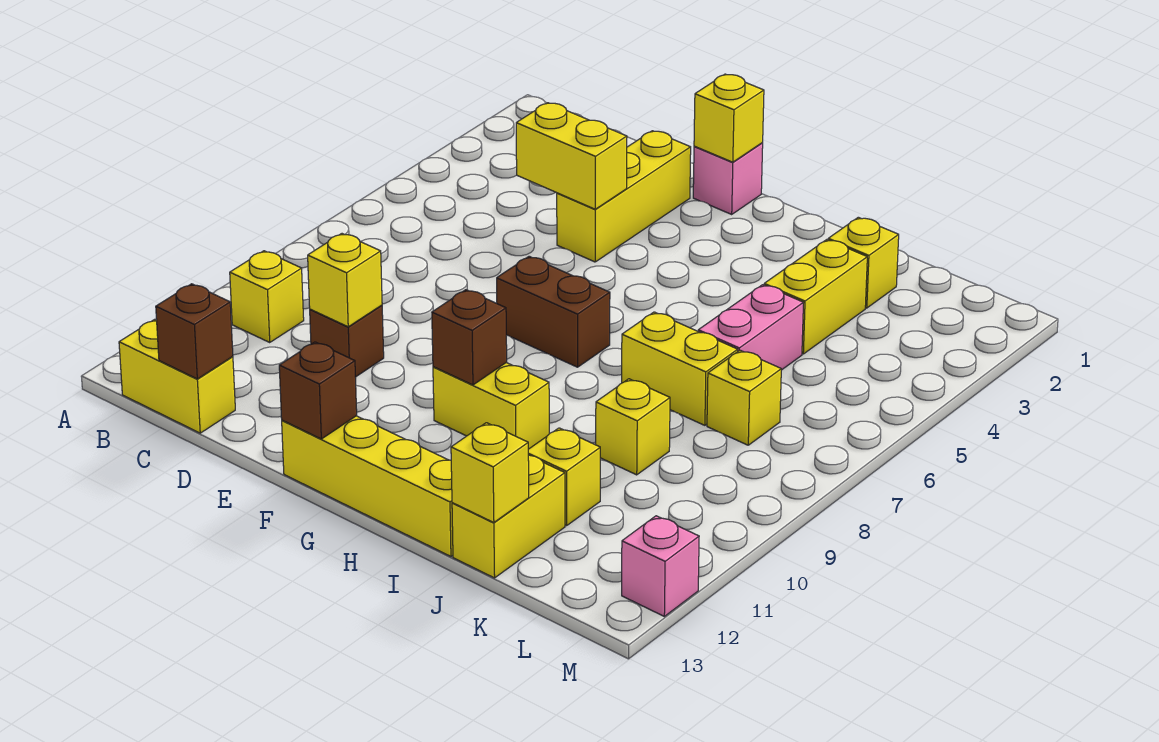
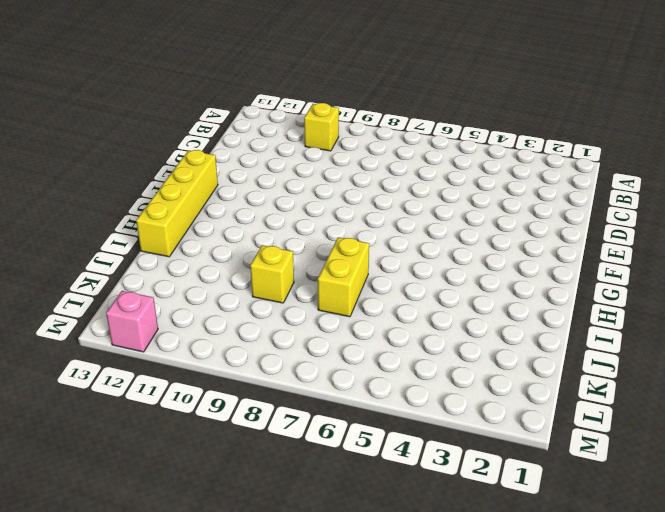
none -> yellow 1x2 brick [119,319,235,433]
none -> brown 1x1 brick [310,305,384,377]
none -> yellow 1x3 brick [557,131,691,262]

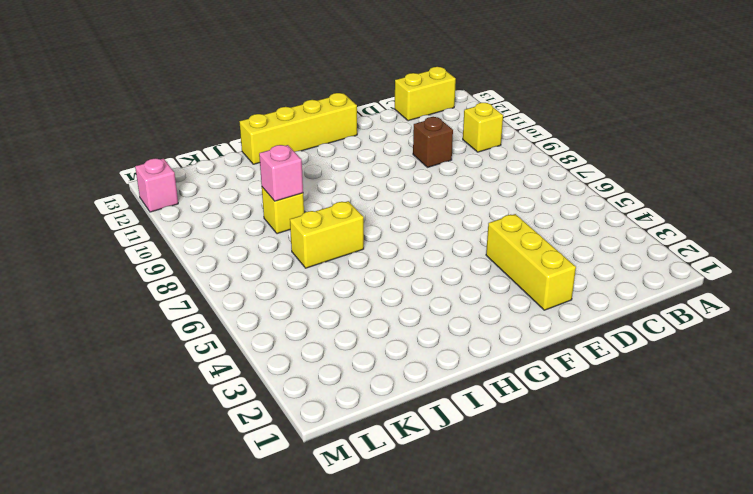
pink 1x1 brick [259,145,303,201] -> pink 1x1 brick moved to [693,143,763,214]
none -> brown 1x2 brick [497,256,610,367]
none -> yellow 1x2 brick [433,363,549,449]
none -> yellow 1x1 brick [828,217,899,308]

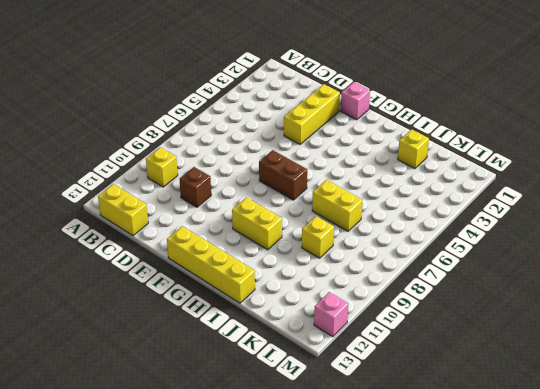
none -> yellow 1x2 brick [764,240,867,354]
none -> pink 1x2 brick [698,285,803,370]
none -> yellow 1x1 brick [528,428,600,526]

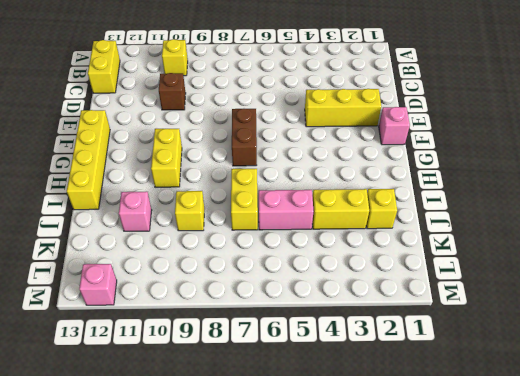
pink 1x1 brick [119,192,152,231] -> yellow 1x1 brick [528,428,600,526]
none -> yellow 1x2 brick [452,455,565,578]
none -> yellow 1x1 brick [707,350,781,445]
none -> brown 1x1 brick [156,284,233,379]

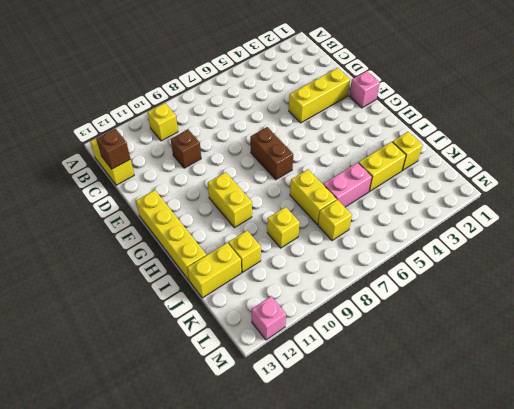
none -> yellow 1x2 brick [516,103,627,209]
none -> yellow 1x1 brick [308,234,382,327]
none -> yellow 1x1 brick [694,74,764,162]

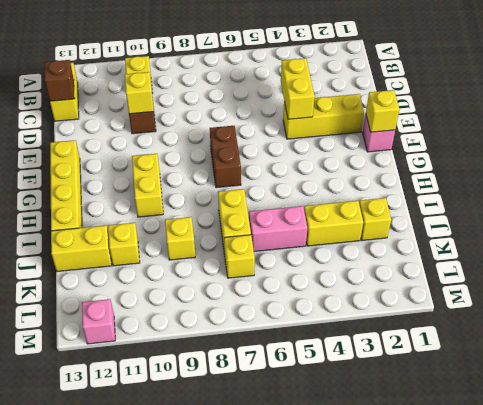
none -> brown 1x1 brick [279,342,357,439]
none -> brown 1x1 brick [432,290,507,385]
none -> yellow 1x1 brick [451,423,529,523]

